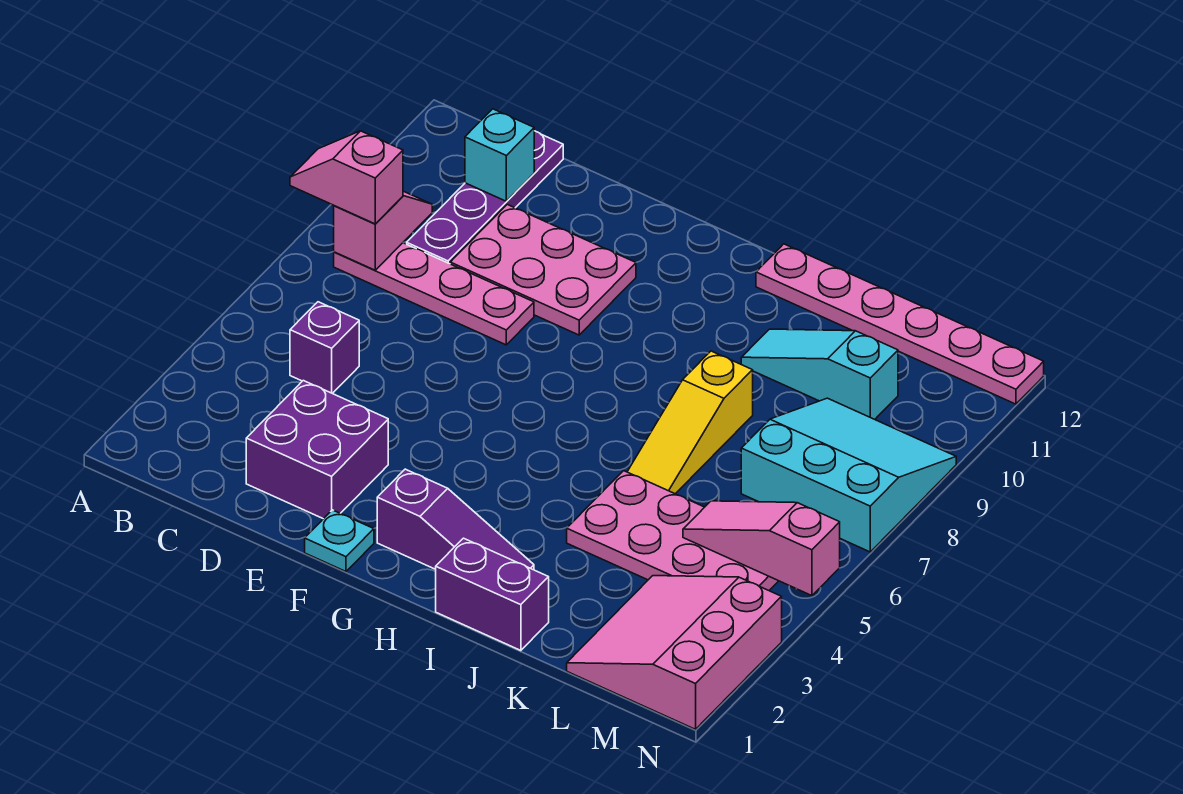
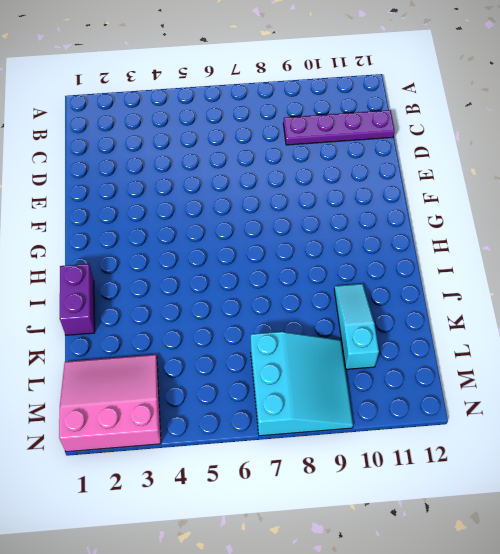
none -> pink 1x4 plate [334,243,534,345]
none -> purple 1x1 brick [290,302,359,394]
none -> purple 2x2 brick [246,381,388,519]

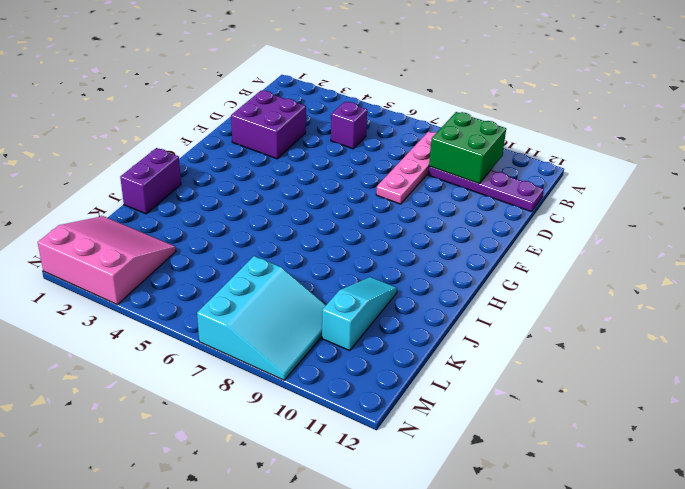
green 2x2 brick [429,112,506,184] -> pink 1x2 slope [334,191,432,270]
none -> pink 2x3 plate [450,205,636,335]
none -> cyan 1x1 plate [305,510,374,571]
none -> purple 1x3 slope [377,469,534,570]

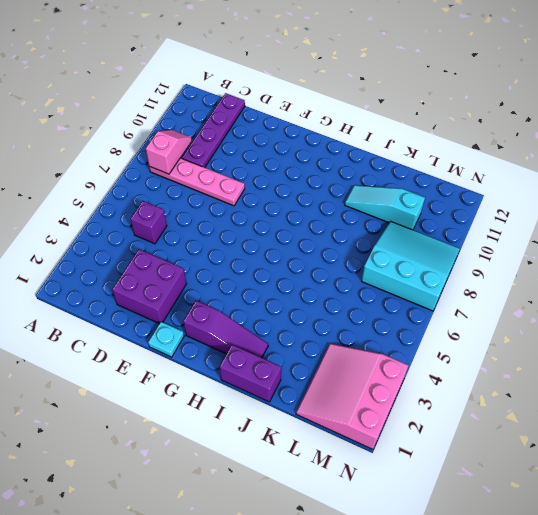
none -> pink 2x3 plate [450,205,636,335]
none -> pink 1x6 plate [756,244,1044,404]
none -> pink 2x4 plate [567,471,778,590]

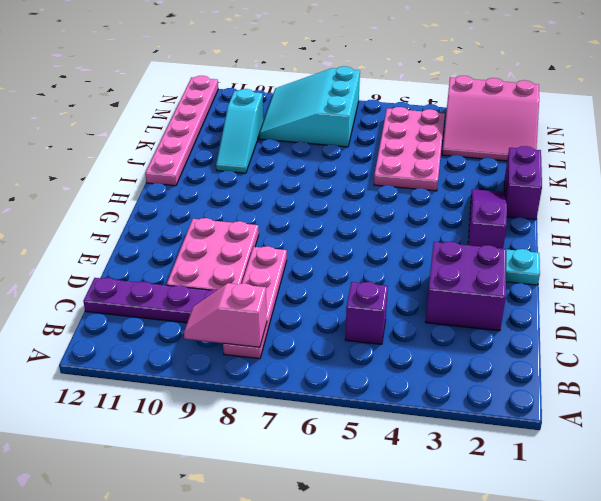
none -> yellow 1x3 slope [627,351,753,494]
none -> cyan 1x1 brick [465,109,534,201]
none -> pink 1x3 slope [683,501,840,596]

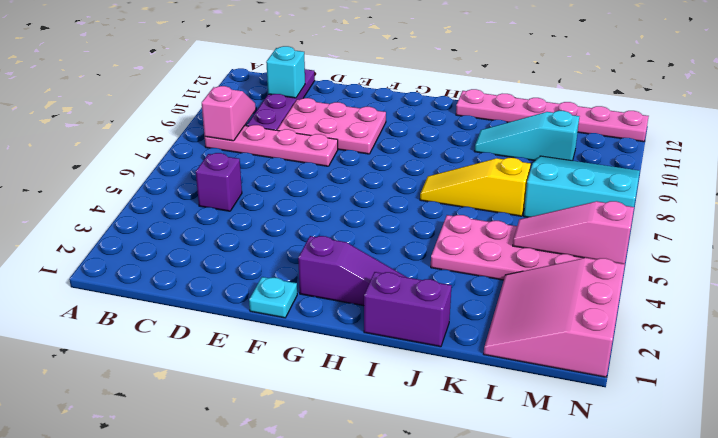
yellow 1x3 slope [420,158,531,216] -> yellow 1x3 slope turned to [627,351,753,494]
none -> purple 2x2 brick [246,381,388,519]
none -> pink 1x2 slope [290,131,403,224]

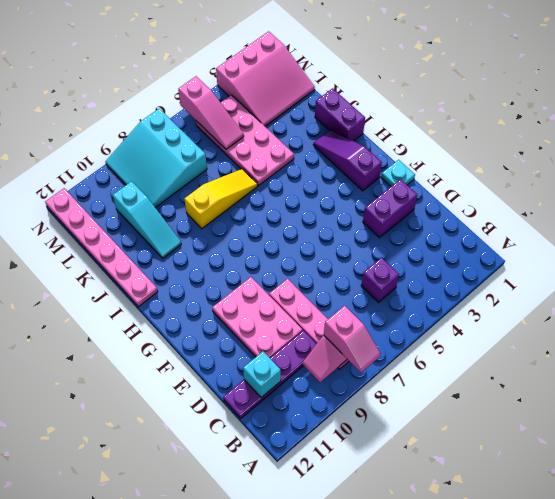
purple 1x2 brick [363,179,417,238] -> purple 2x2 brick [246,381,388,519]

